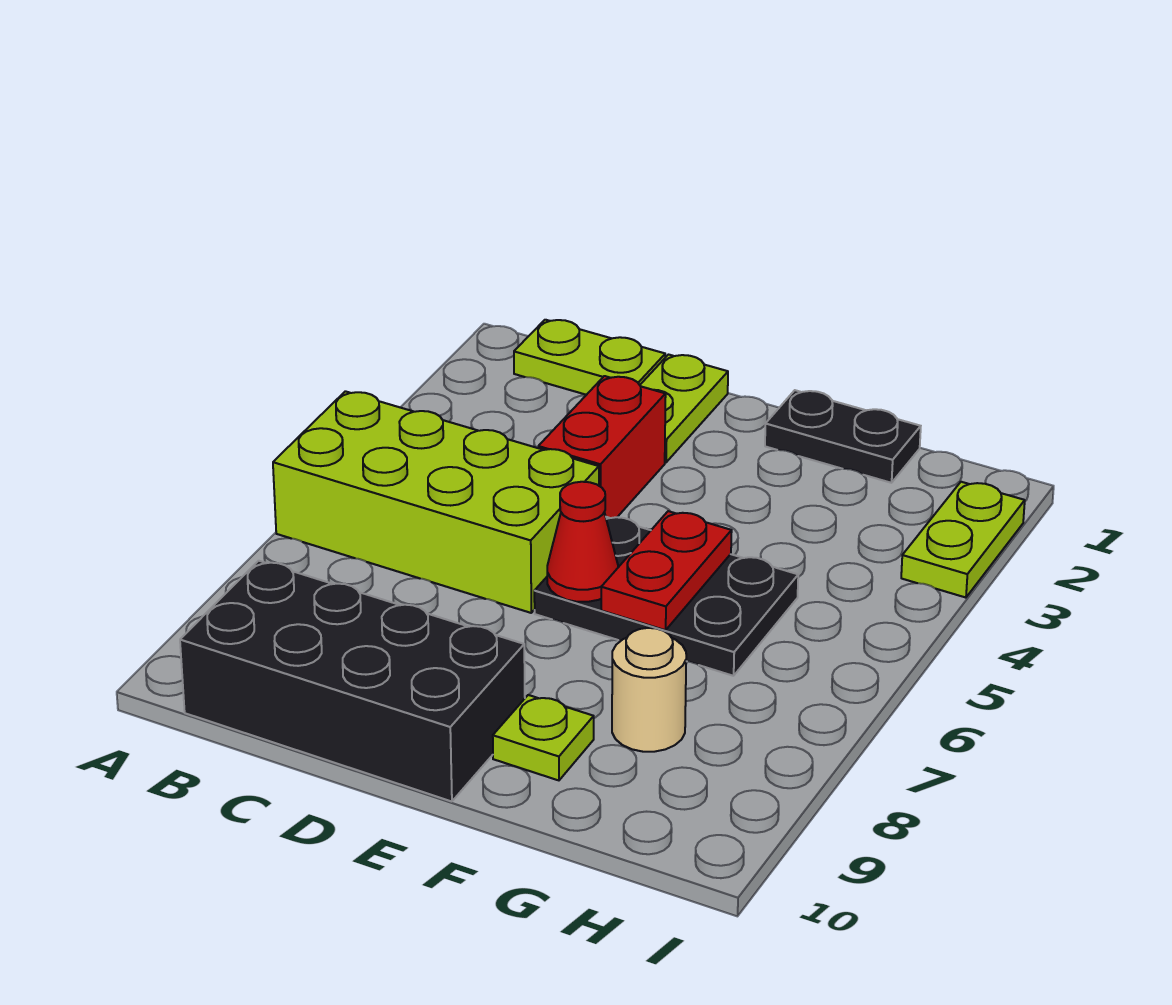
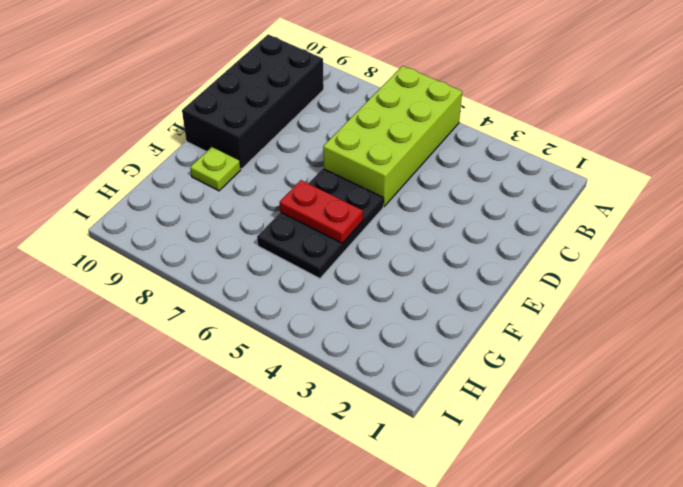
none -> lime 1x2 plate [514,320,665,395]
none -> lime 1x2 plate [640,355,728,462]
none -> red 1x2 brick [538,376,666,518]

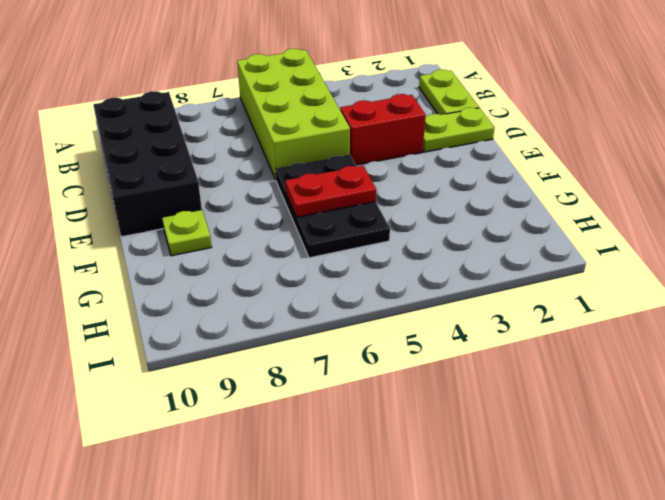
none -> black 1x2 plate [765,390,921,483]
none -> tan 1x1 round brick [612,628,687,752]
none -> lime 1x2 plate [901,482,1025,598]

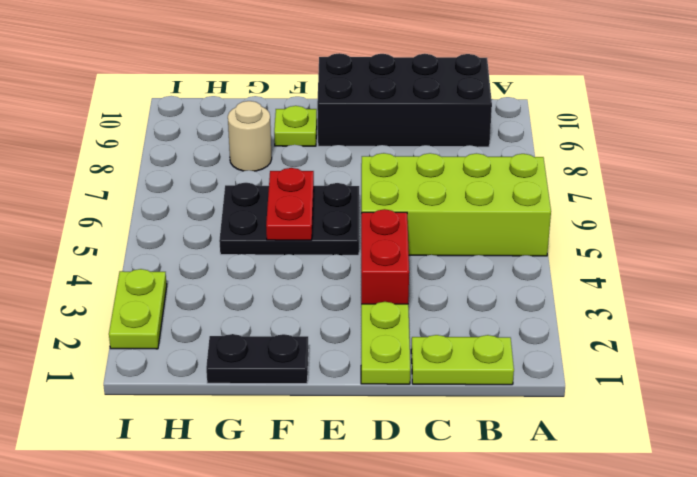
none -> red 1x1 cone [547,482,618,602]

